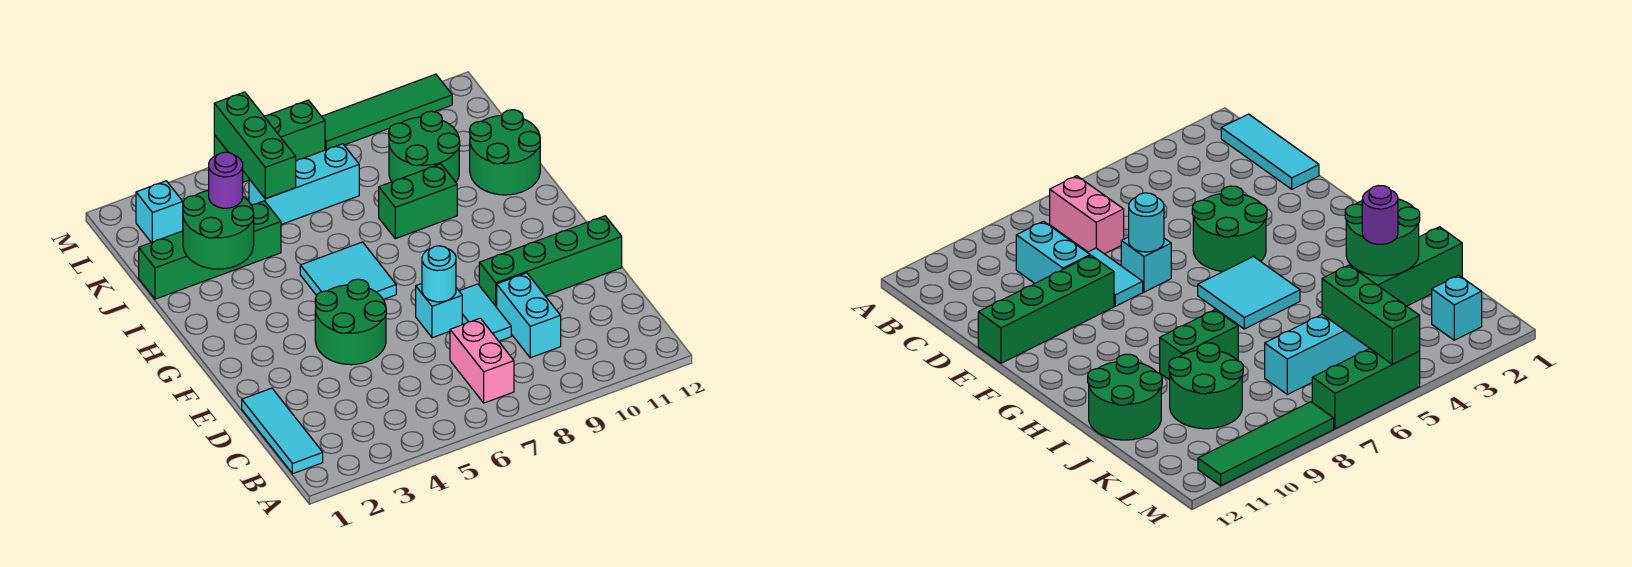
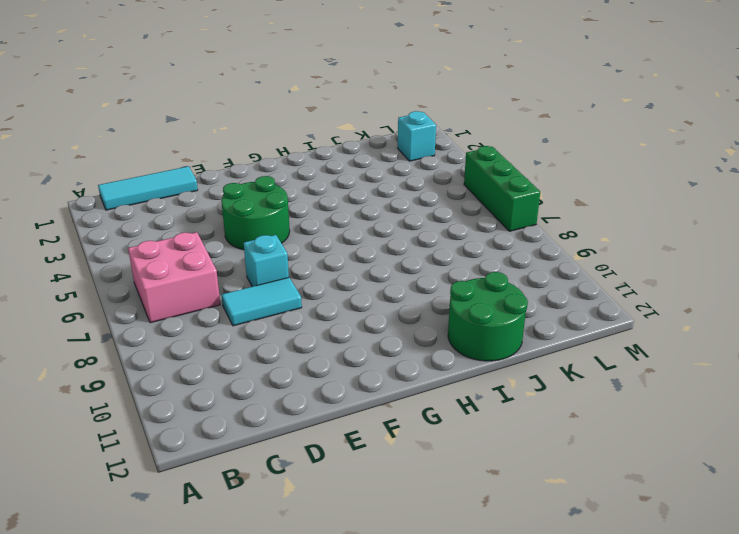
pink 2x2 brick [128,232,220,323] -> pink 1x2 brick [450,318,514,403]
none -> cyan 1x2 brick [497,273,561,358]
none -> green 1x4 brick [479,216,622,307]
none -> cyan 2x2 tile [300,242,396,299]

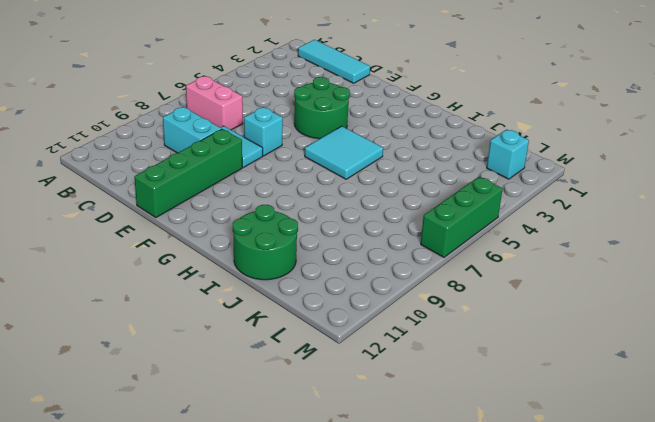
none -> green 1x2 brick [379,164,457,239]
none -> green 1x4 brick [139,201,281,299]
none -> green 2x2 round brick [389,111,460,182]

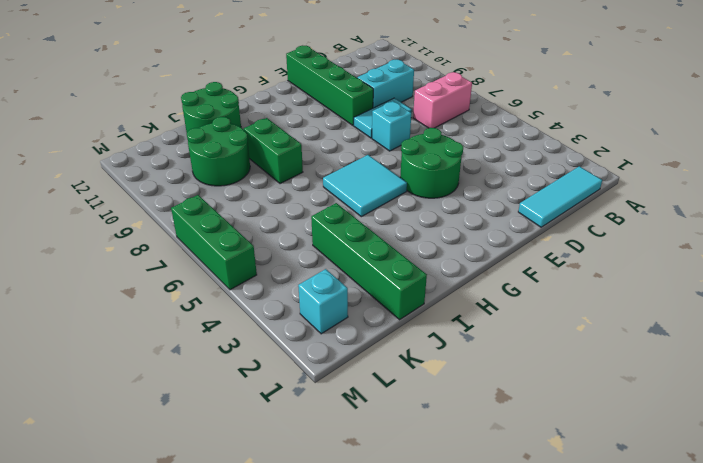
none -> cyan 1x3 brick [249,144,359,225]
none -> green 1x4 tile [322,74,452,150]
none -> cyan 1x1 round brick [422,246,456,302]

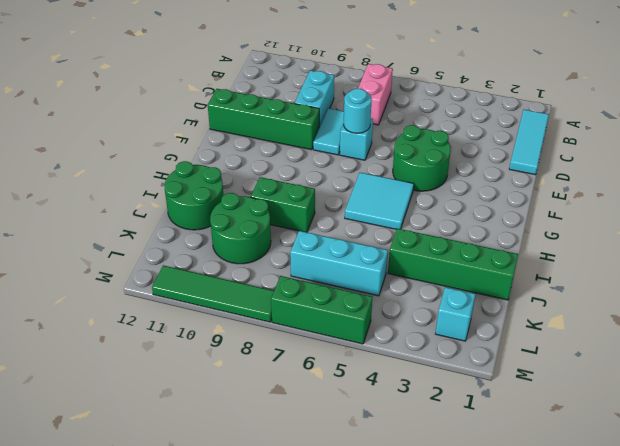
none -> green 2x2 round brick [183,190,254,269]
none -> green 1x3 brick [214,92,296,199]
none -> purple 1x1 round brick [209,152,243,208]

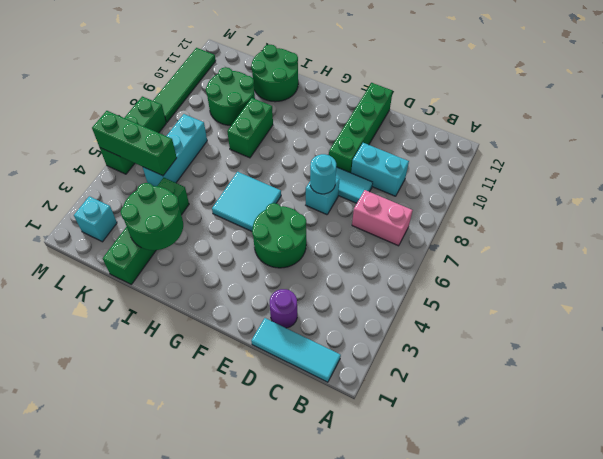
purple 1x1 round brick [270,289,297,328] -> purple 1x1 round brick moved to [209,152,243,208]

